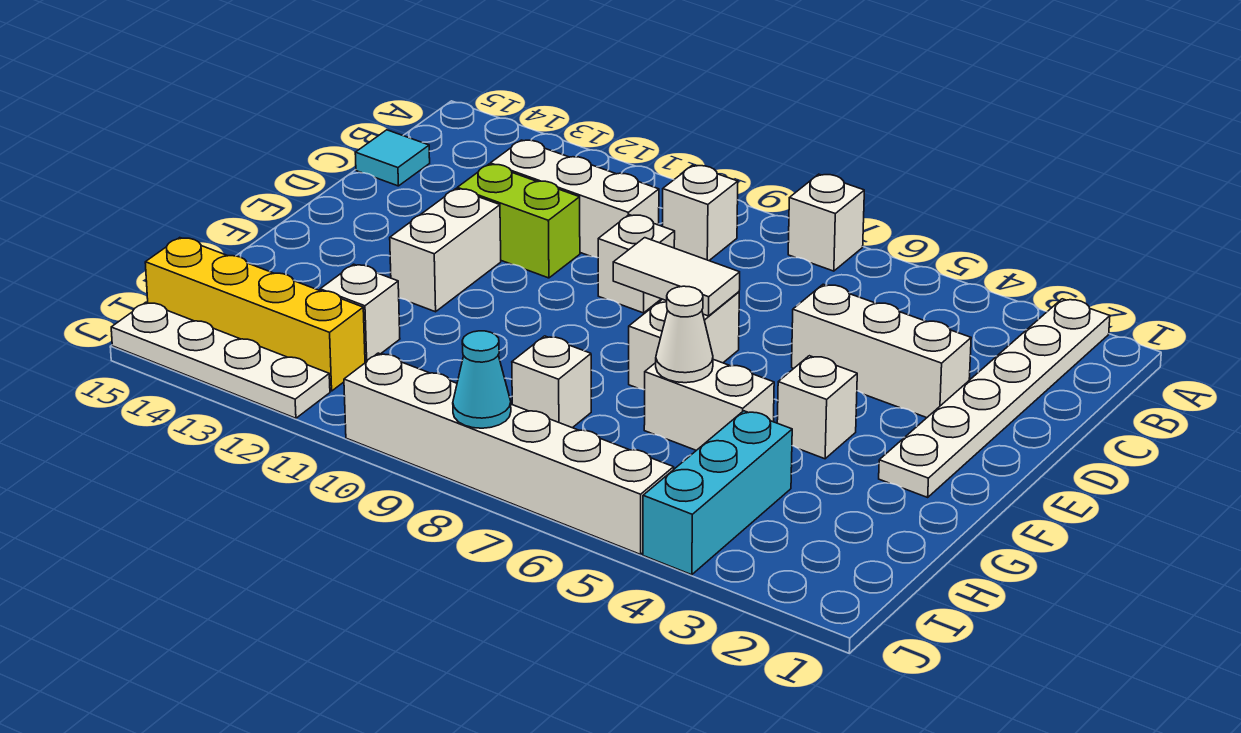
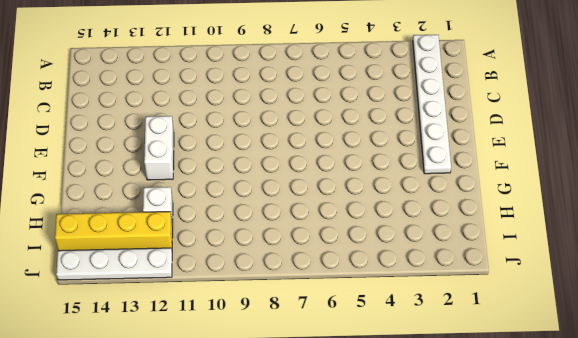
none -> white 1x1 brick [788,174,864,271]
none -> white 1x1 brick [663,165,738,261]
none -> white 1x3 brick [490,140,659,258]

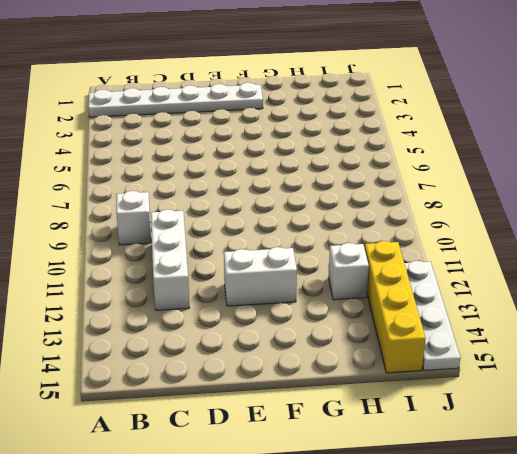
none -> white 1x1 brick [788,174,864,271]
none -> cyan 1x1 tile [355,130,430,186]
none -> white 1x3 brick [792,284,971,418]

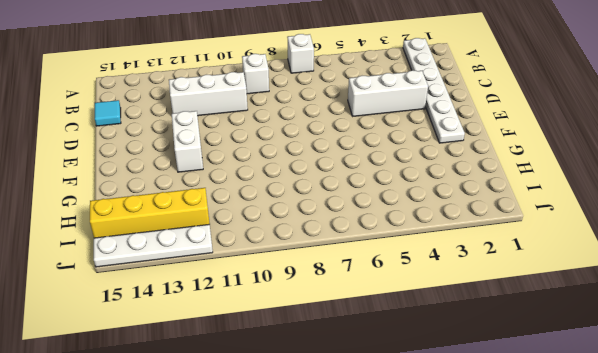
none -> white 1x1 brick [598,215,675,313]
none -> lime 1x2 brick [457,164,580,278]
none -> white 1x2 brick [629,292,739,390]

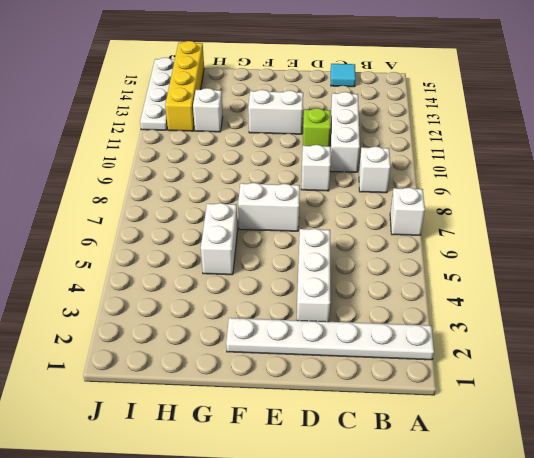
lime 1x1 brick [303,108,331,146] -> lime 1x2 brick [457,164,580,278]
none -> white 1x1 brick [777,356,857,459]
none -> cyan 1x3 brick [643,411,792,575]
none -> white 1x1 brick [512,336,591,428]

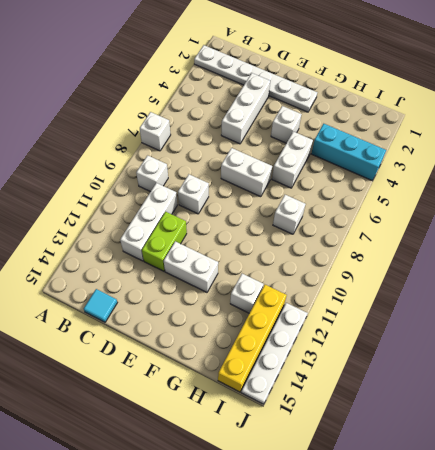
none -> white 1x6 brick [344,353,674,554]
none -> white 1x2 tile [613,238,740,316]
none -> white 1x1 cone [656,286,713,383]

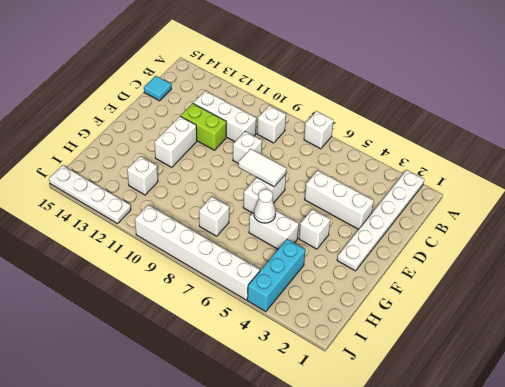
none -> yellow 1x4 brick [145,238,365,391]
none -> cyan 1x1 cone [453,331,511,428]

